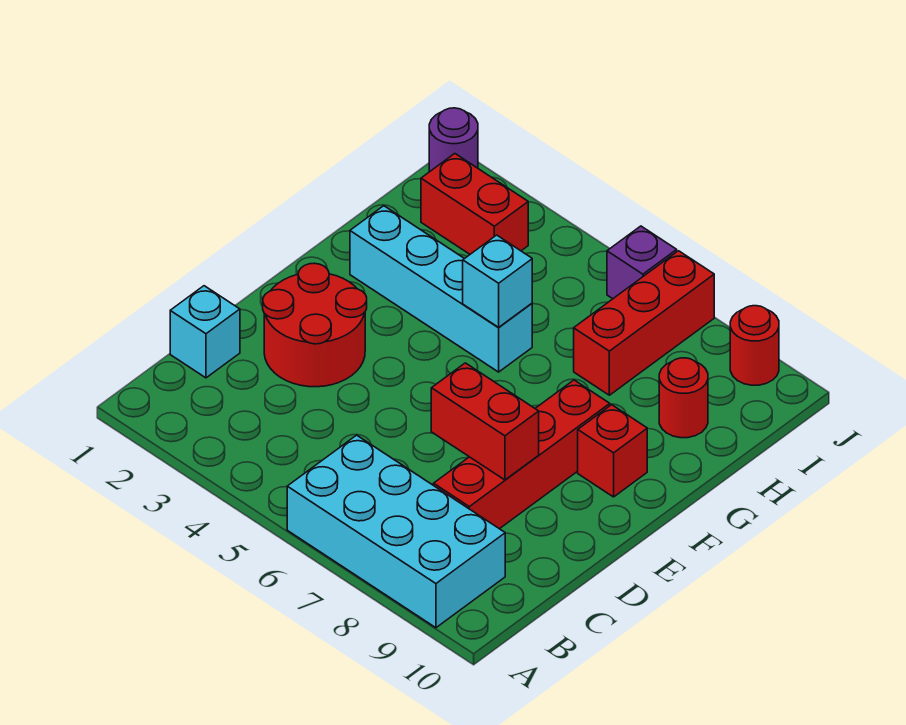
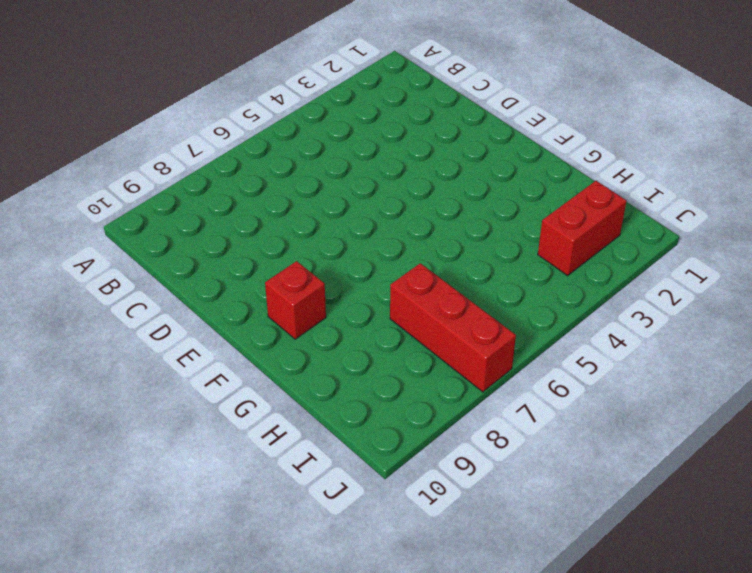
none -> cyan 2x4 brick [287,435,505,628]
none -> cyan 1x1 brick [170,286,240,378]
none -> red 1x4 brick [434,380,610,529]

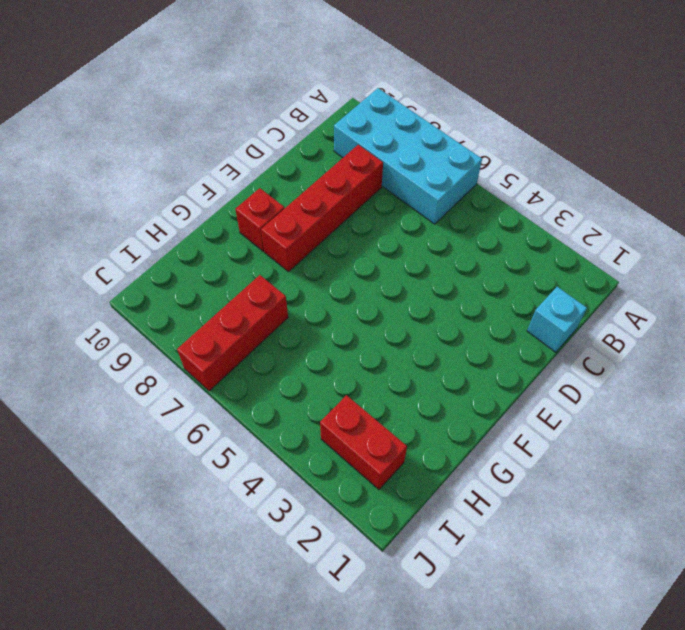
none -> red 2x2 round brick [263,263,367,387]
none -> cyan 1x4 brick [350,206,532,372]
none -> red 1x1 round brick [659,358,708,438]

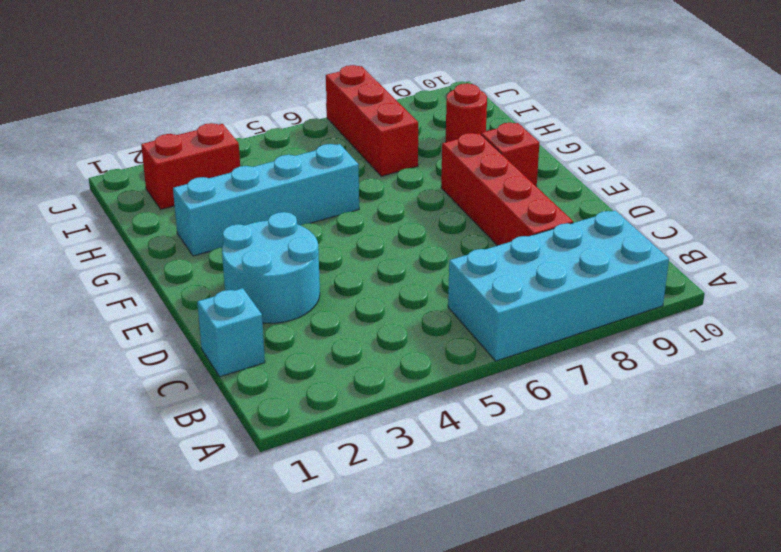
cyan 2x2 round brick [222,212,320,323] -> red 2x2 round brick [263,263,367,387]
none -> purple 1x1 round brick [429,108,478,172]
none -> purple 1x1 brick [607,226,677,299]
none -> red 1x1 round brick [730,306,779,385]

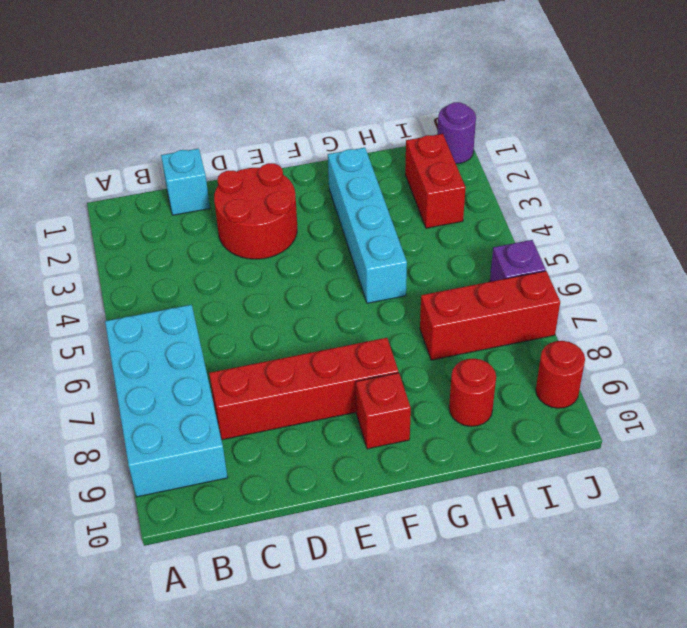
none -> red 1x2 brick [431,363,539,480]
none -> cyan 1x1 brick [463,235,532,327]

